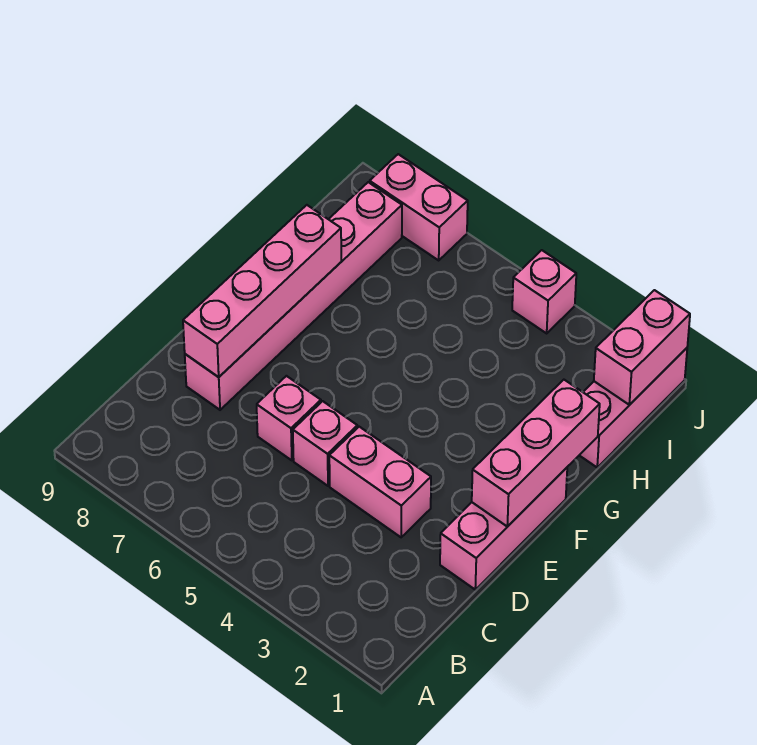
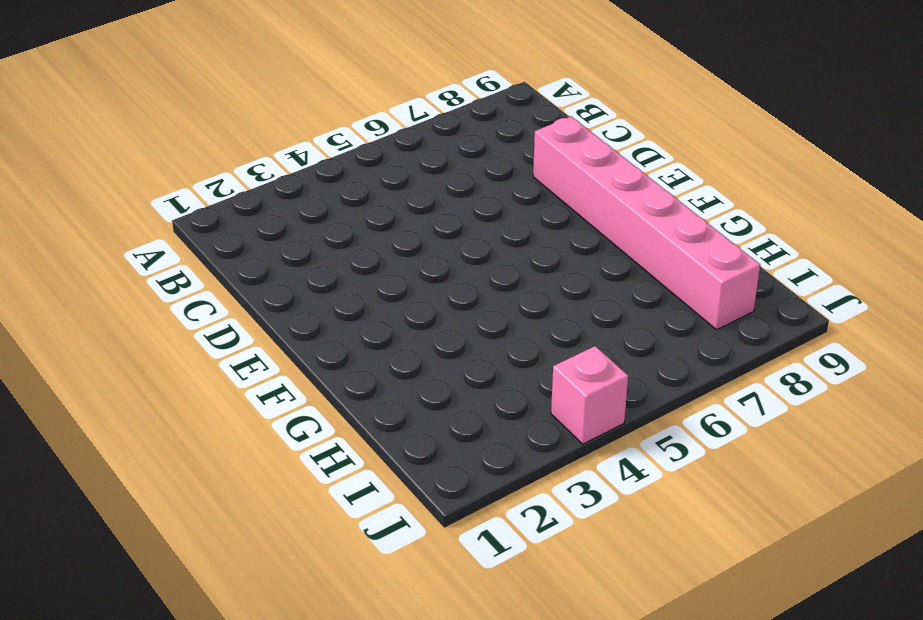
none -> pink 1x3 brick [440,468,567,590]
none -> pink 1x2 brick [329,427,431,537]

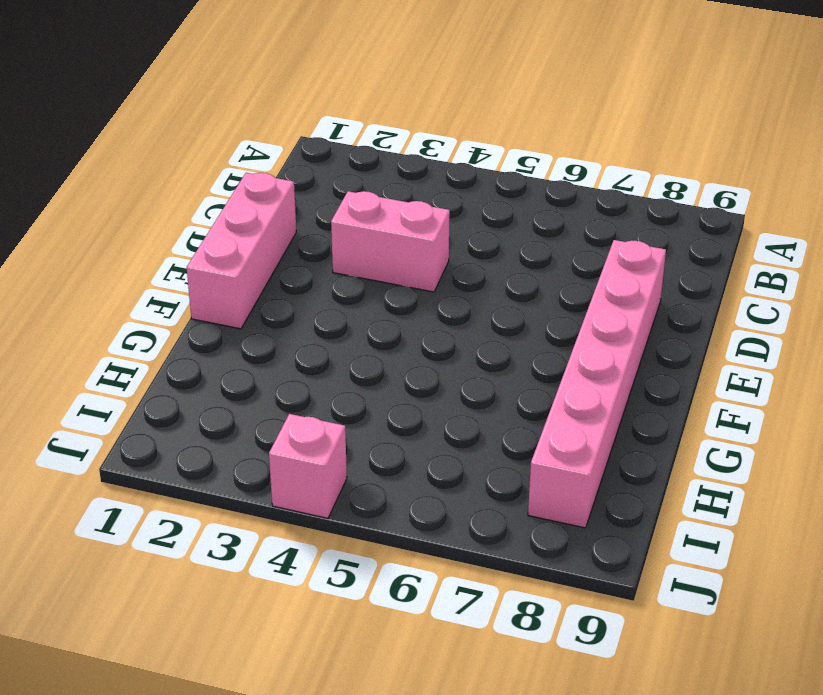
none -> pink 1x1 brick [293,401,357,486]
none -> pink 1x1 brick [257,376,321,460]

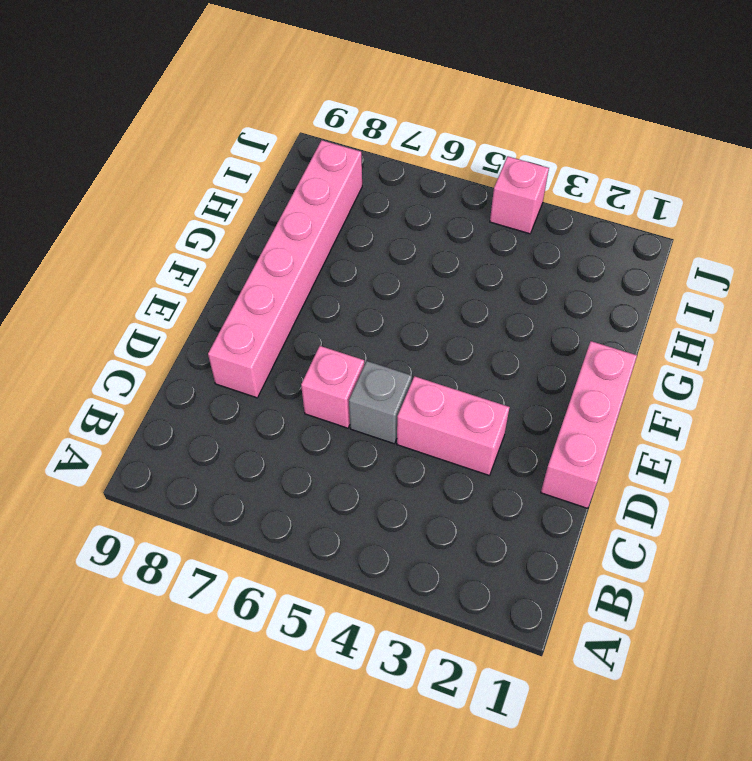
grey 1x1 brick [349,361,412,444] -> pink 1x1 brick [293,401,357,486]
none -> pink 1x3 brick [579,348,687,467]
none -> pink 1x2 brick [370,154,468,260]

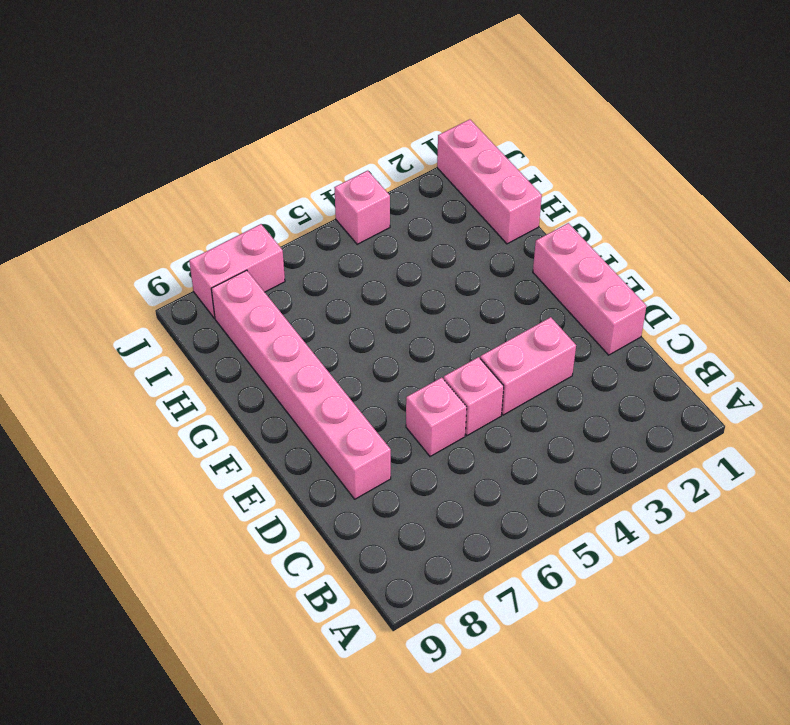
none -> pink 1x4 brick [183,205,341,377]
none -> pink 1x3 brick [472,380,600,527]

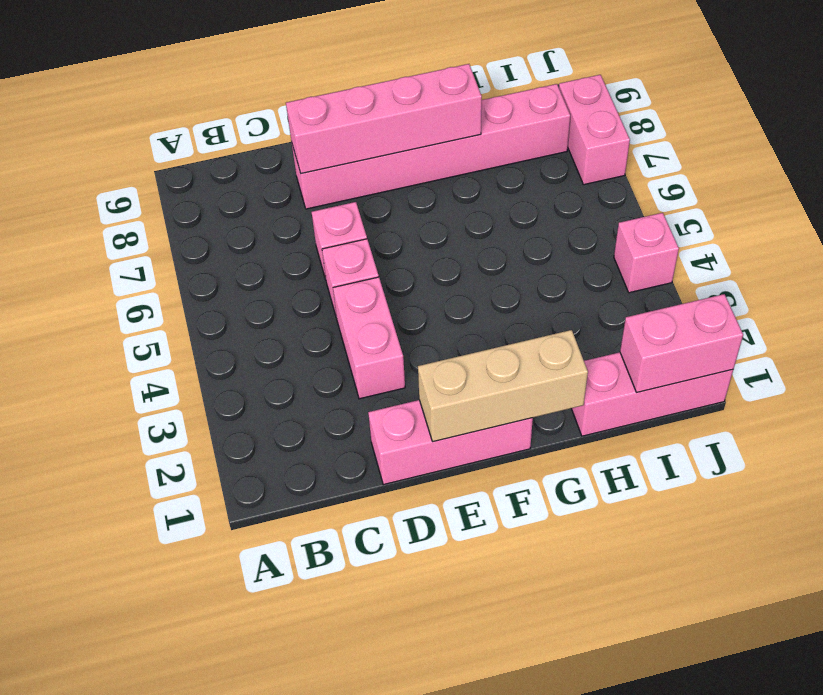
tan 1x3 brick [418,330,588,442] -> pink 1x3 brick [472,380,600,527]

